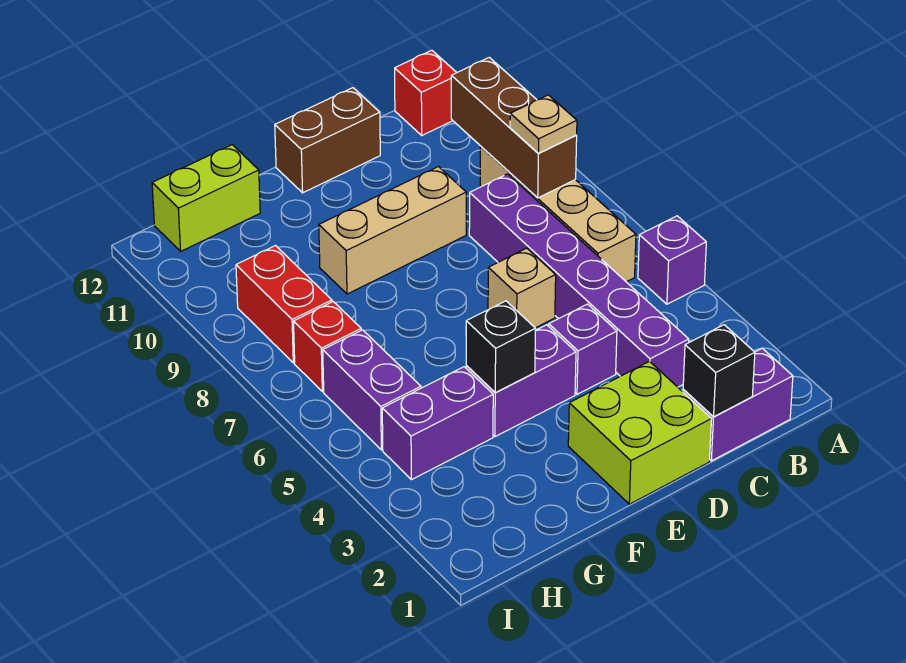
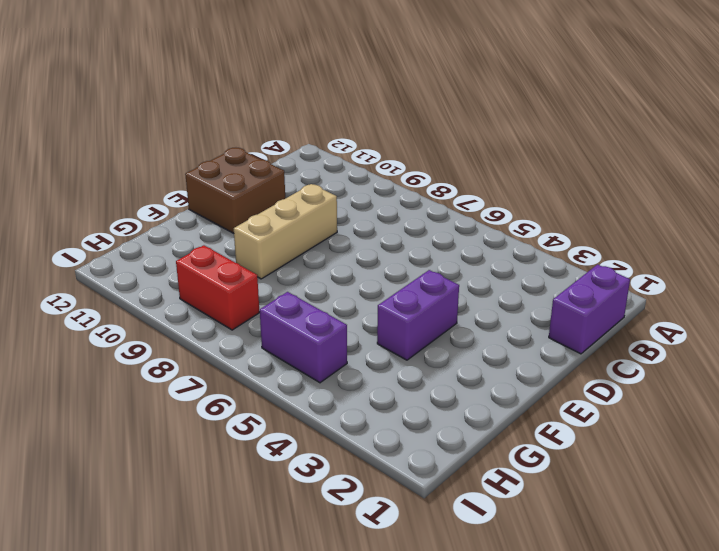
brown 2x2 brick [185,148,285,233] -> brown 1x2 brick [275,88,380,193]
none -> purple 1x1 brick [638,216,706,304]
none -> tan 1x4 brick [480,146,636,282]
none -> red 1x1 brick [395,50,457,135]

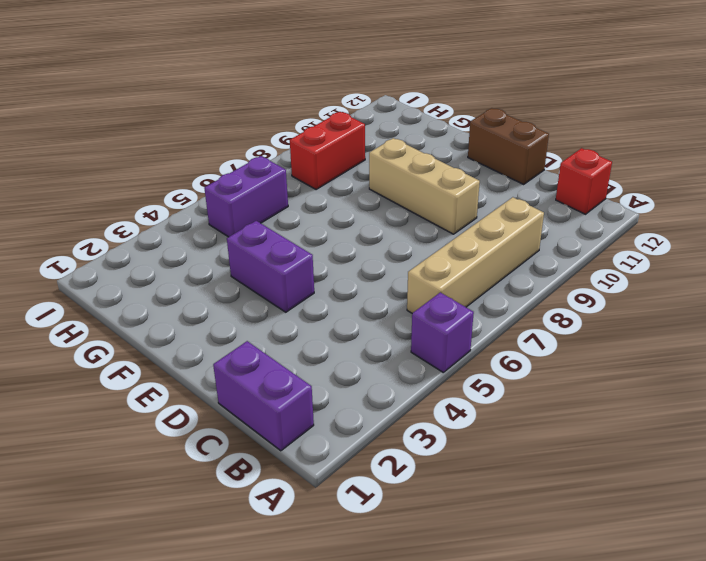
none -> purple 1x6 brick [469,174,689,387]
none -> lime 2x2 brick [568,362,712,504]
none -> purple 1x1 brick [549,304,617,394]

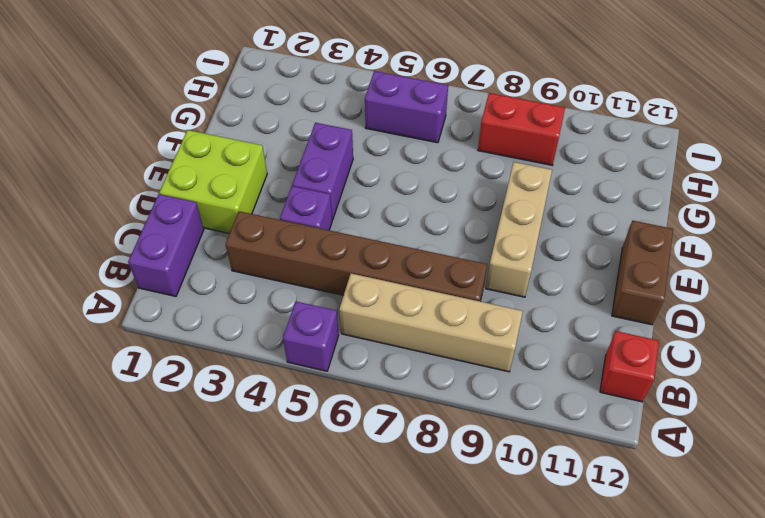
brown 1x6 brick [226,211,487,301] -> purple 1x6 brick [469,174,689,387]
none -> tan 1x1 brick [488,248,556,328]
none -> purple 1x2 brick [382,367,493,480]
none -> lime 1x2 brick [152,145,260,251]

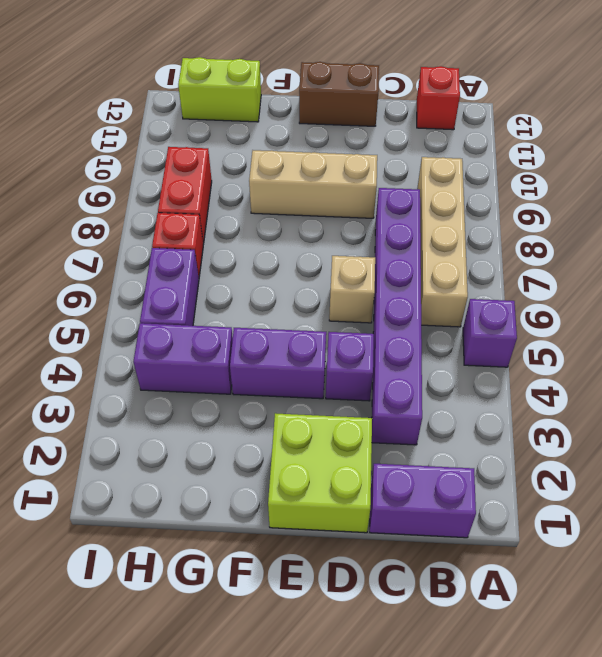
none -> brown 1x3 brick [451,57,577,198]
none -> black 1x1 brick [683,325,755,417]
none -> black 1x1 brick [466,301,536,393]

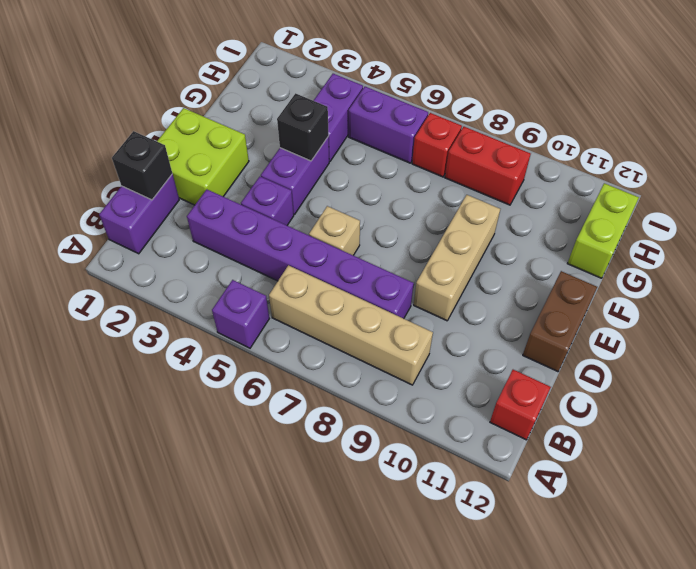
none -> brown 1x3 brick [451,57,577,198]
none -> tan 1x1 plate [510,95,577,153]

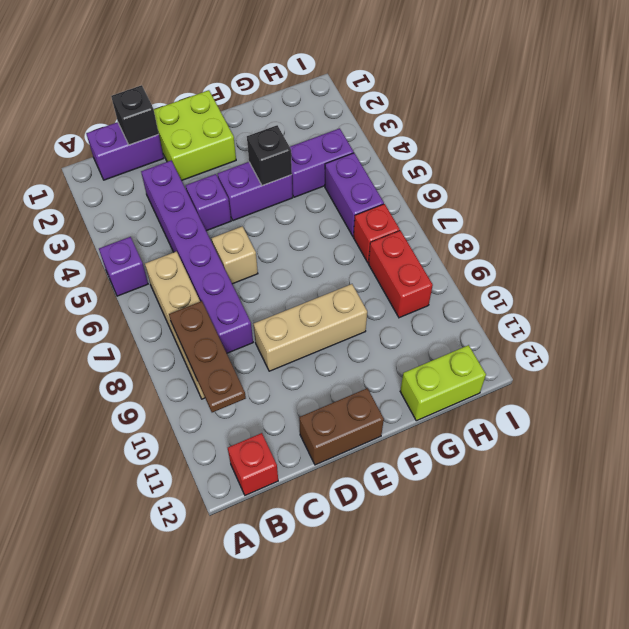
brown 1x3 plate [169,301,246,412] -> brown 1x3 brick [451,57,577,198]
none -> tan 1x1 plate [510,95,577,153]

